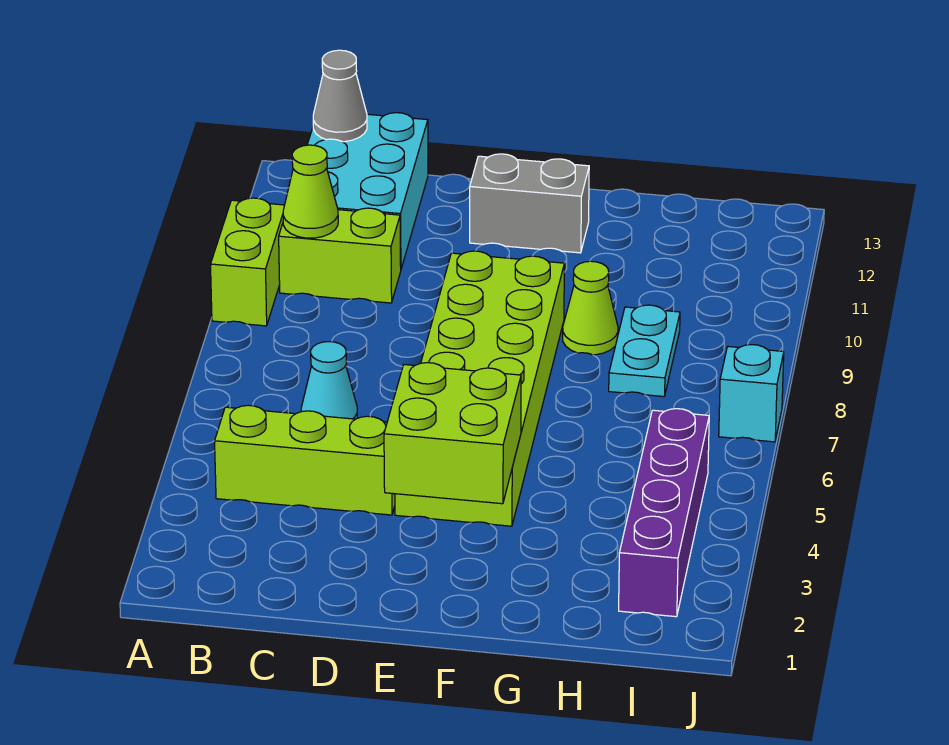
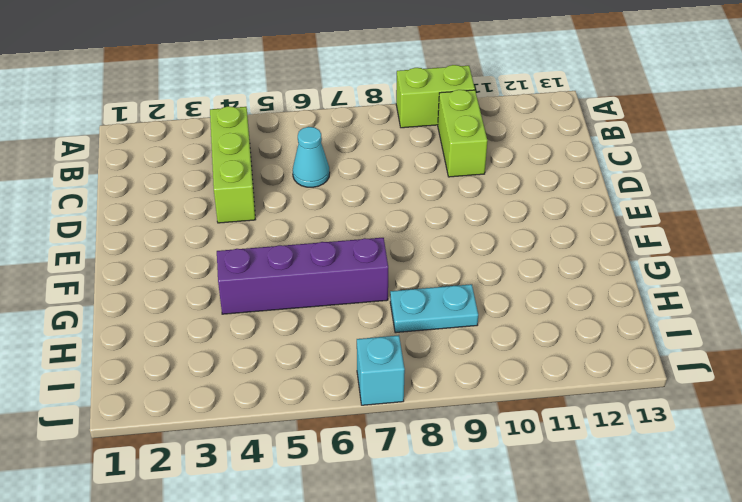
purple 1x4 brick [217,238,388,314] -> purple 1x4 brick moved to [619,409,709,617]
none -> cyan 2x3 brick [307,113,428,268]
none -> lime 2x6 brick [395,251,564,526]
none -> grey 1x2 brick [470,154,589,253]

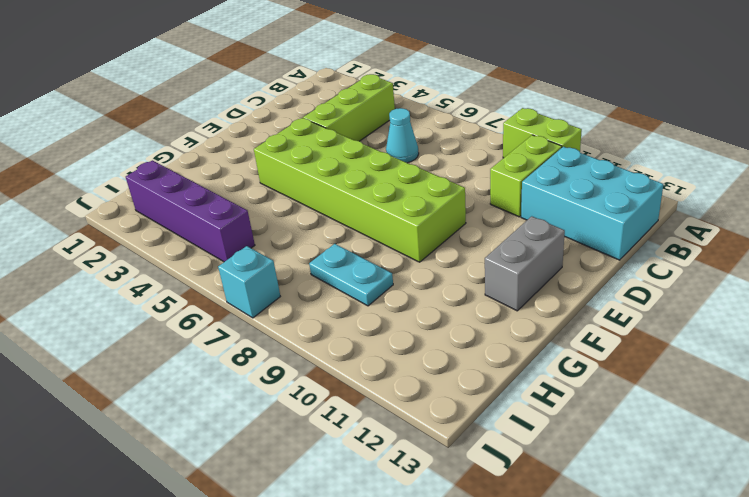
none -> lime 1x1 cone [563,261,618,355]
none -> lime 1x1 cone [283,145,338,238]
none -> grey 1x1 cone [313,50,367,142]

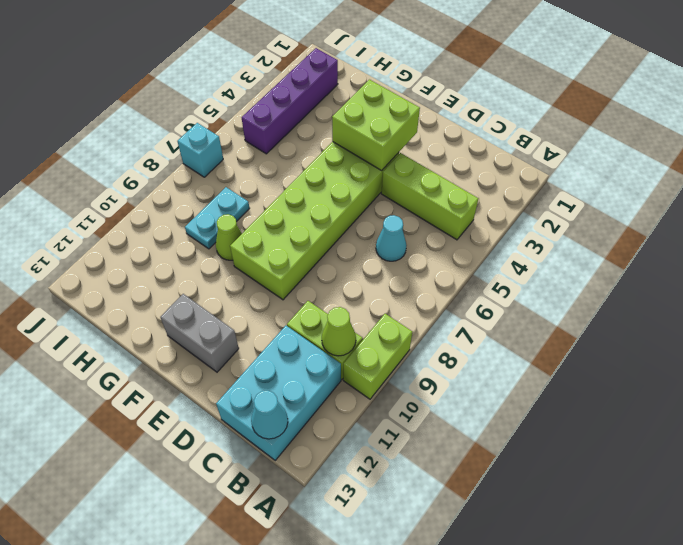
cyan 1x1 cone [251,391,288,439] -> grey 1x1 cone [313,50,367,142]

